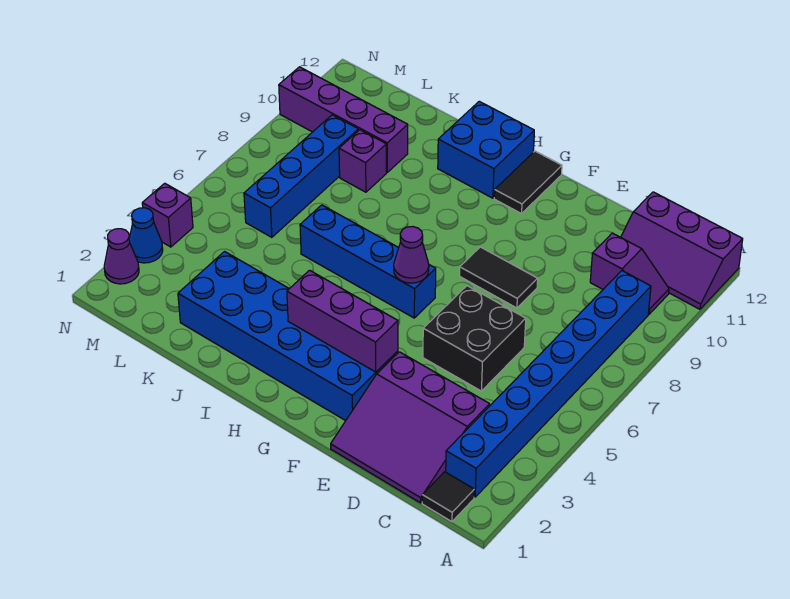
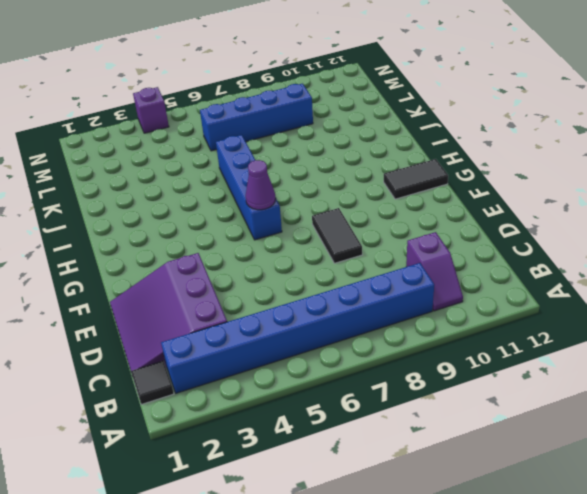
none -> purple 2x3 slope [621,192,743,309]
none -> black 2x2 brick [423,286,526,391]
none -> blue 2x6 brick [178,252,398,421]

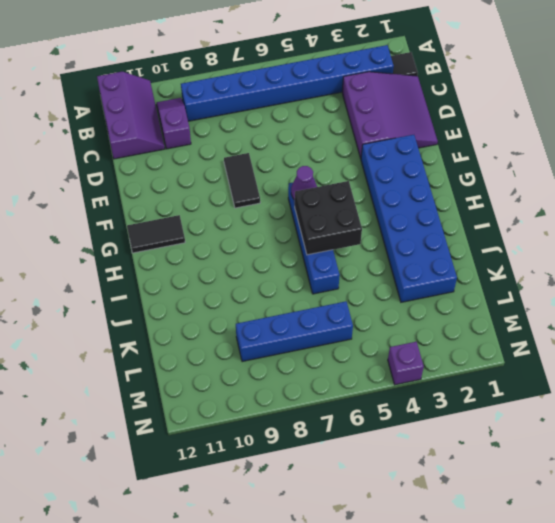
black 2x2 brick [295,181,362,255] -> black 2x2 brick moved to [423,286,526,391]
none -> blue 2x2 brick [438,101,534,198]
none -> purple 1x1 brick [339,130,386,192]
none -> purple 1x4 brick [279,67,408,172]

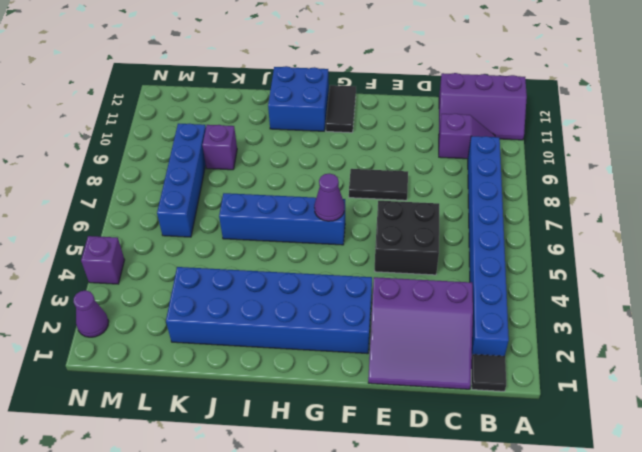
none -> purple 1x4 brick [279,67,408,172]
none -> blue 1x1 cone [129,208,163,263]
none -> purple 1x3 brick [287,270,398,372]

